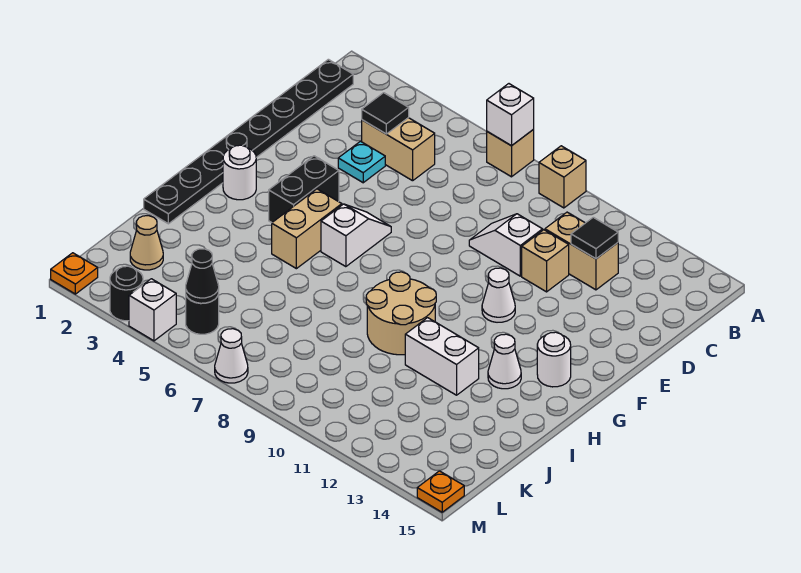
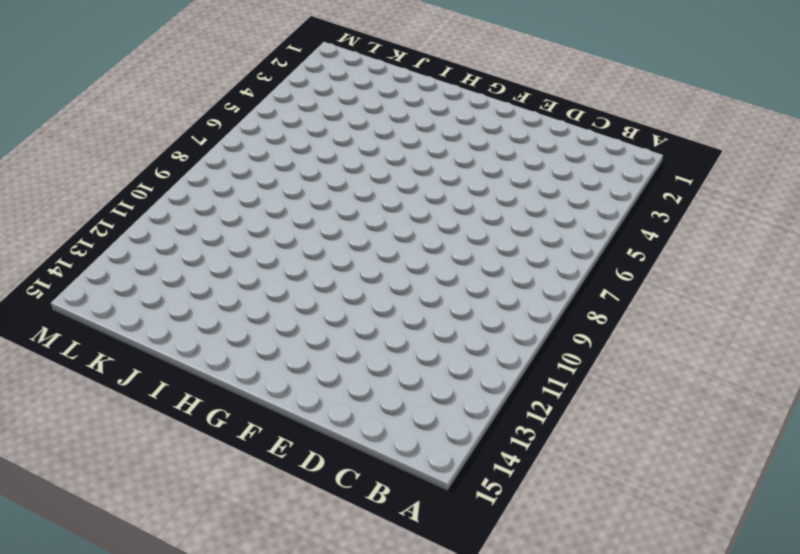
none -> tan 1x1 brick [487,130,534,177]
none -> tan 1x1 brick [539,146,586,208]
none -> black 1x8 plate [144,59,353,224]

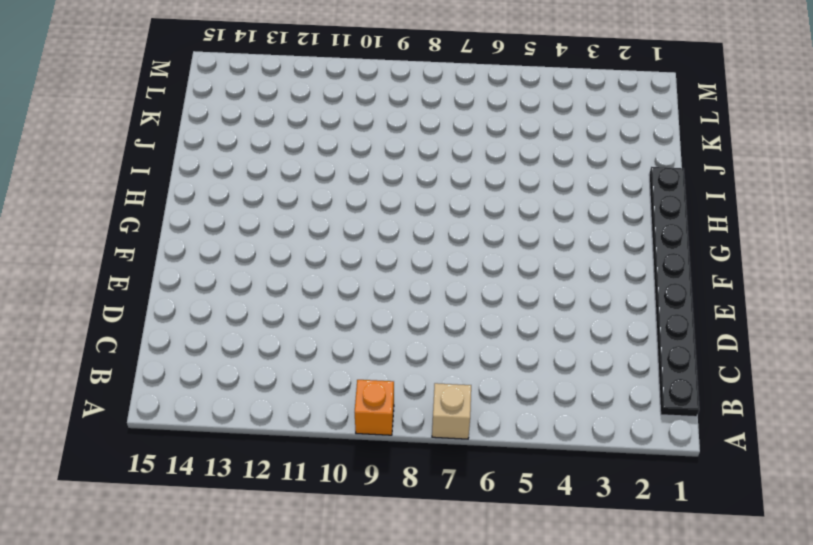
orange 1x1 brick [355,380,394,435] -> tan 1x1 brick [539,146,586,208]
none -> tan 1x2 brick [362,118,435,181]
none -> tan 1x2 brick [545,212,618,290]
none -> cyan 1x1 plate [338,141,385,183]

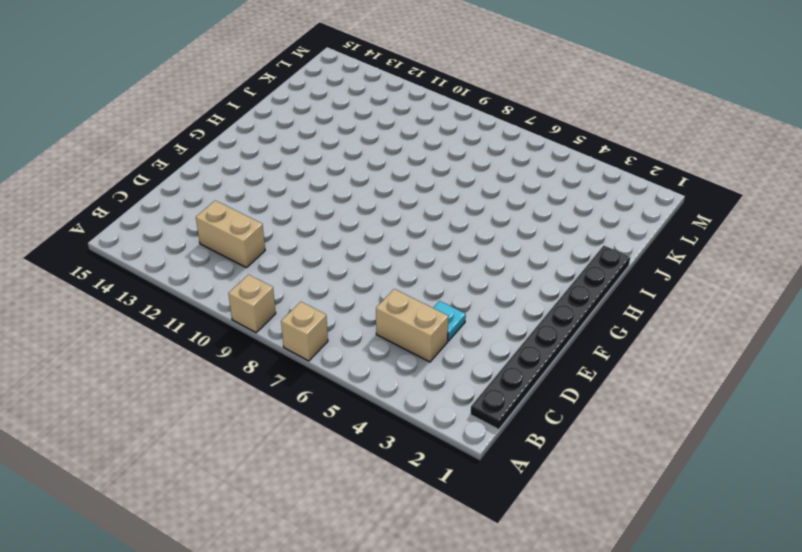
none -> white 1x2 slope [469,214,543,276]
none -> tan 1x1 brick [522,230,569,292]
none -> black 1x2 brick [269,156,339,223]

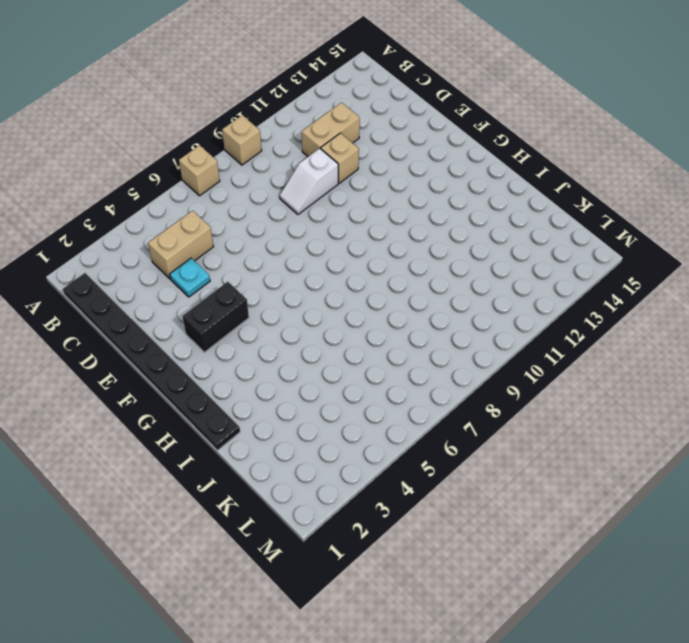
black 1x2 brick [182,282,249,352] -> black 1x2 brick turned to [269,156,339,223]
none -> white 1x2 slope [321,204,391,267]
none -> white 1x1 cone [482,268,515,322]
none -> white 1x1 round brick [223,145,256,200]

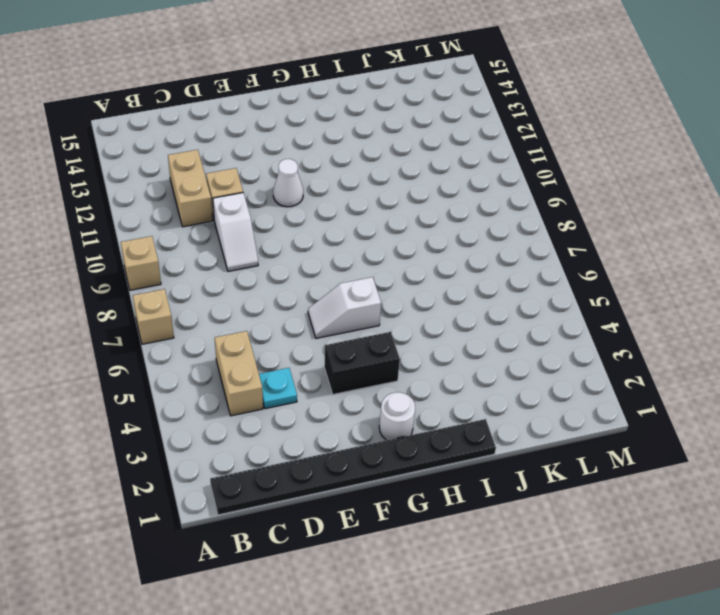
none -> tan 1x2 brick [272,189,342,269]
none -> white 1x1 round brick [537,332,571,387]
none -> tan 2x2 round brick [366,272,436,355]

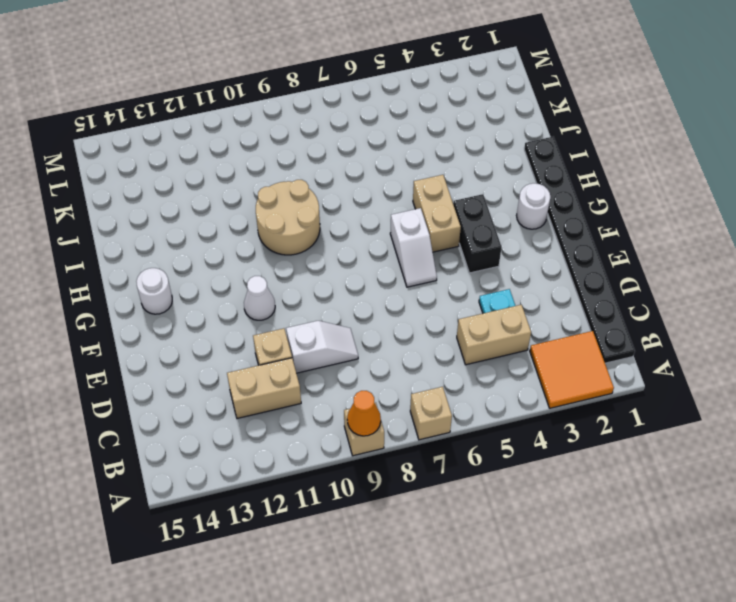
orange 2x2 tile [530,331,614,408] -> none
orange 1x1 cone [347,391,381,436] -> none
none -> white 1x1 cone [488,334,521,389]
none -> white 1x2 brick [405,318,479,395]
none -> tan 1x1 cone [130,216,163,270]

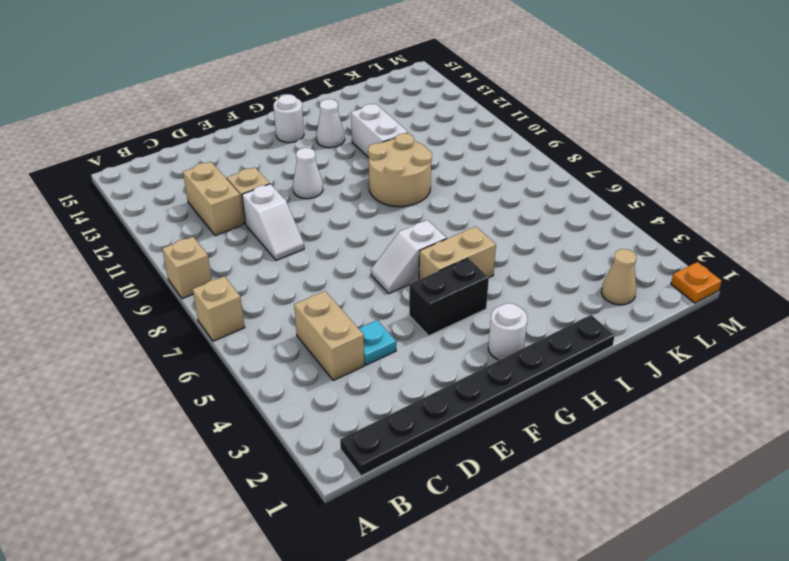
none -> black 1x1 round brick [186,294,219,334]
none -> black 1x1 round brick [110,266,143,321]
none -> white 1x1 brick [129,279,176,341]

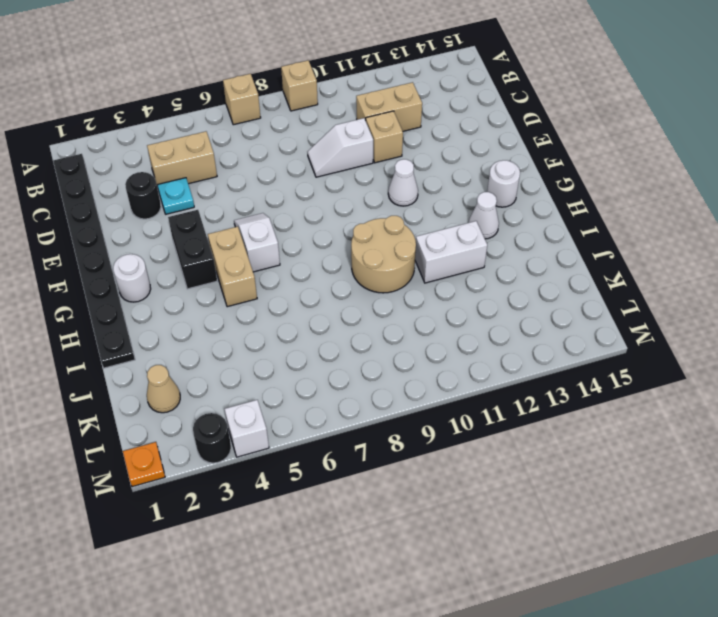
black 1x1 round brick [125,172,161,219] -> black 1x1 round brick moved to [186,294,219,334]
none -> white 1x1 cone [215,329,248,383]
none -> orange 1x1 plate [417,471,464,512]
none -> white 1x1 brick [487,84,534,146]

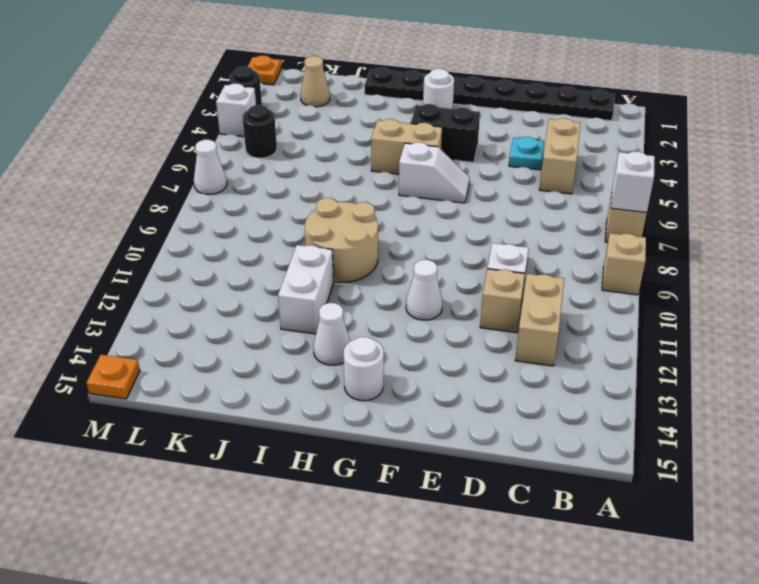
none -> black 1x1 tile [362,93,409,134]
none -> black 1x1 tile [571,217,618,259]
none -> black 1x1 cone [186,249,219,303]

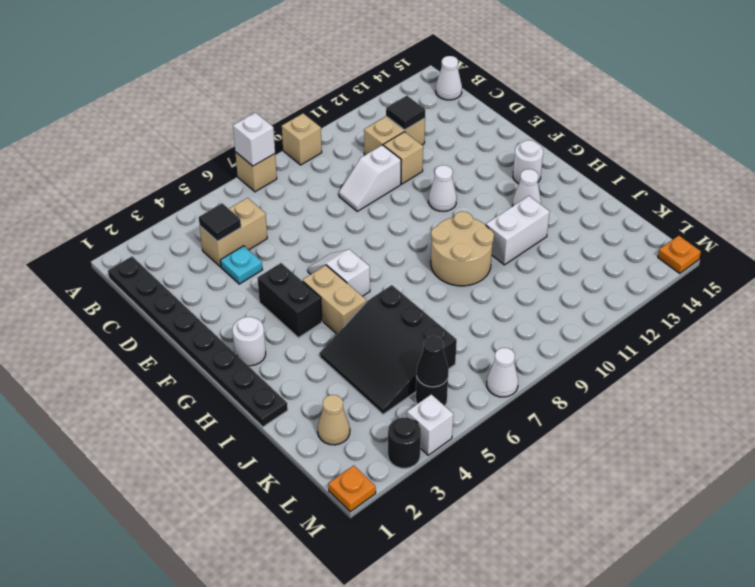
white 1x1 cone [436,56,462,100] -> none
black 3x3 slope [320,285,457,414] -> none

